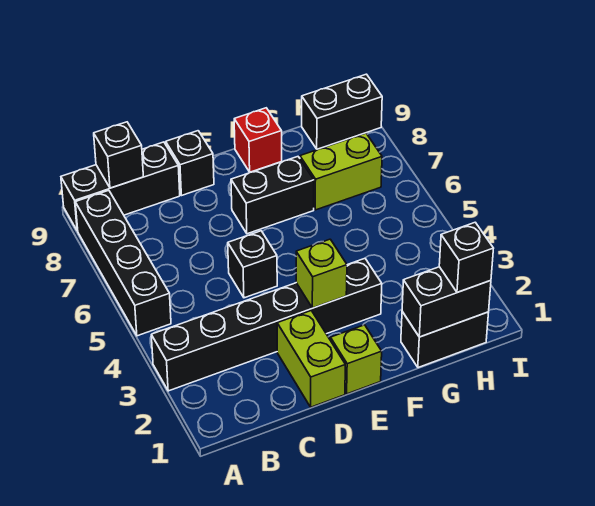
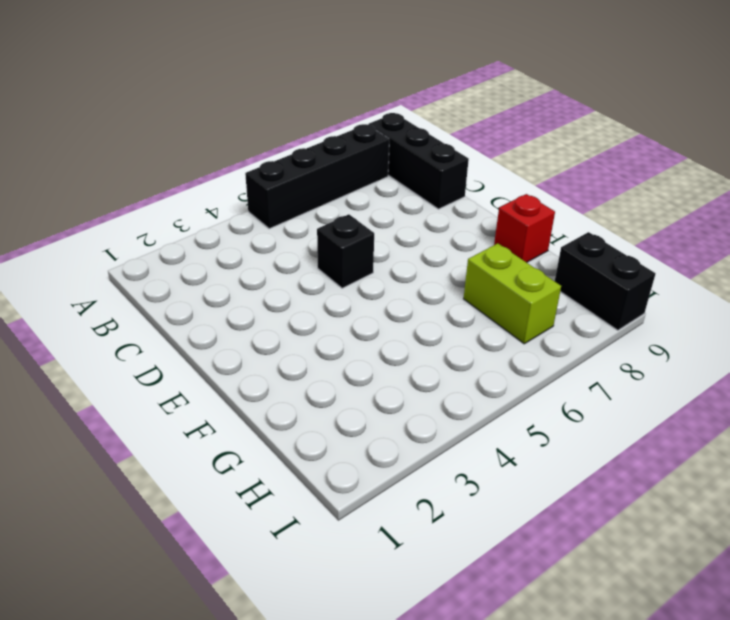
none -> black 1x6 brick [151,258,382,391]
none -> lime 1x2 brick [277,311,345,407]
none -> black 1x1 brick [166,131,214,195]

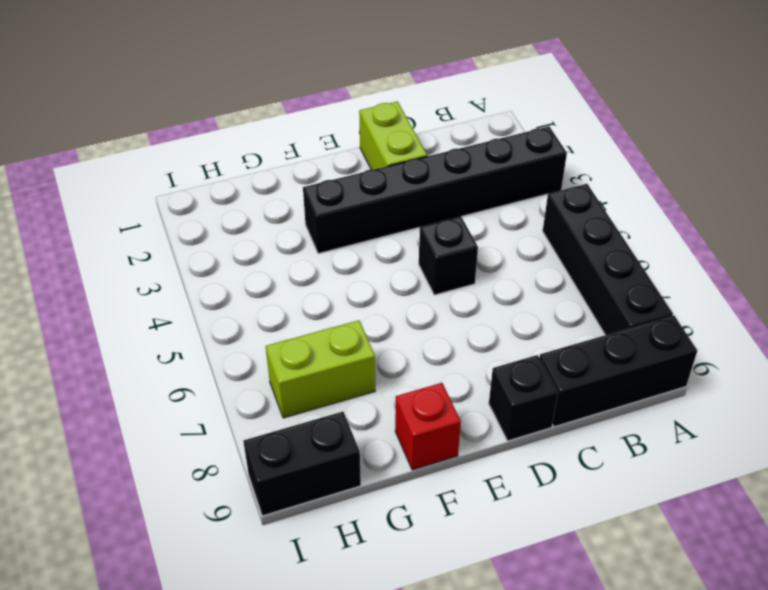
none -> lime 1x1 brick [330,325,382,394]
none -> black 1x2 brick [231,157,314,234]
none -> black 1x2 brick [401,312,489,368]

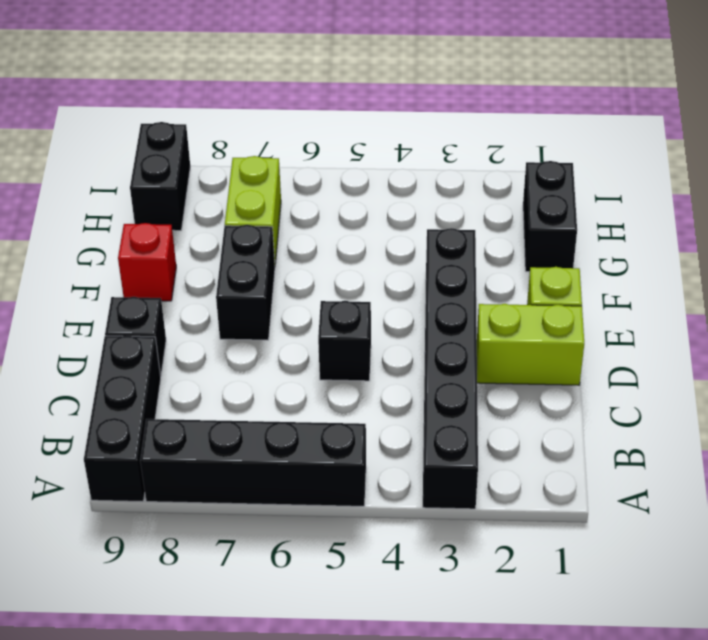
none -> black 1x1 brick [94,122,143,188]
none -> lime 1x1 brick [296,239,347,308]
none -> black 1x2 brick [402,267,491,337]

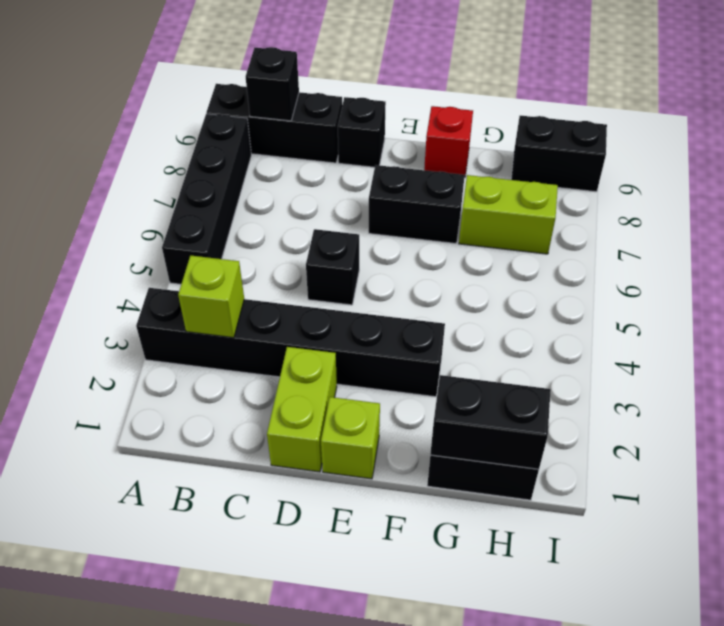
lime 1x1 brick [178,255,244,338] -> lime 1x1 brick moved to [296,239,347,308]
none -> black 1x1 brick [439,222,494,292]

